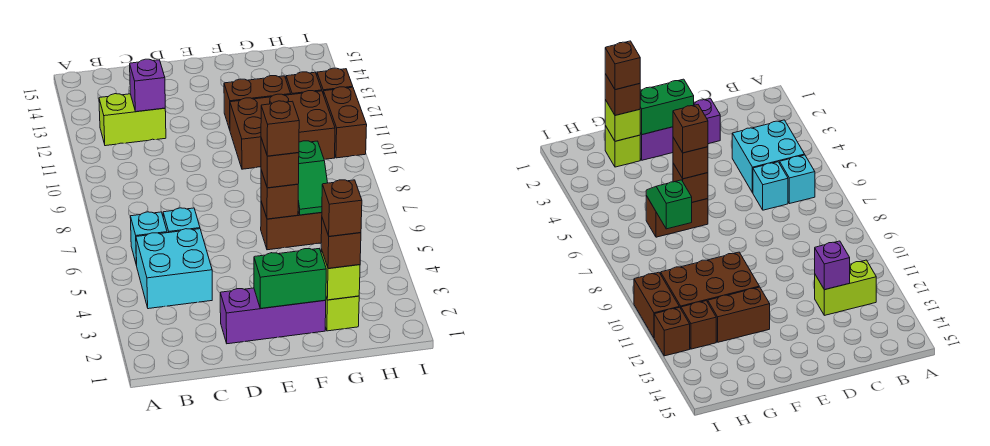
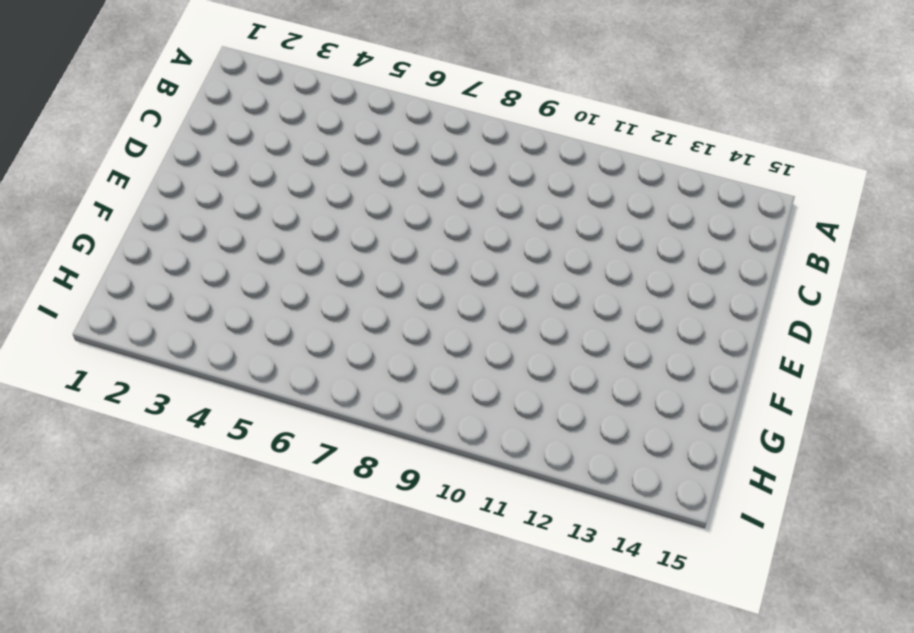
none -> cyan 2x2 brick [136,229,212,309]
none -> cyan 1x1 brick [130,212,167,266]
none -> lime 1x2 brick [99,94,166,146]

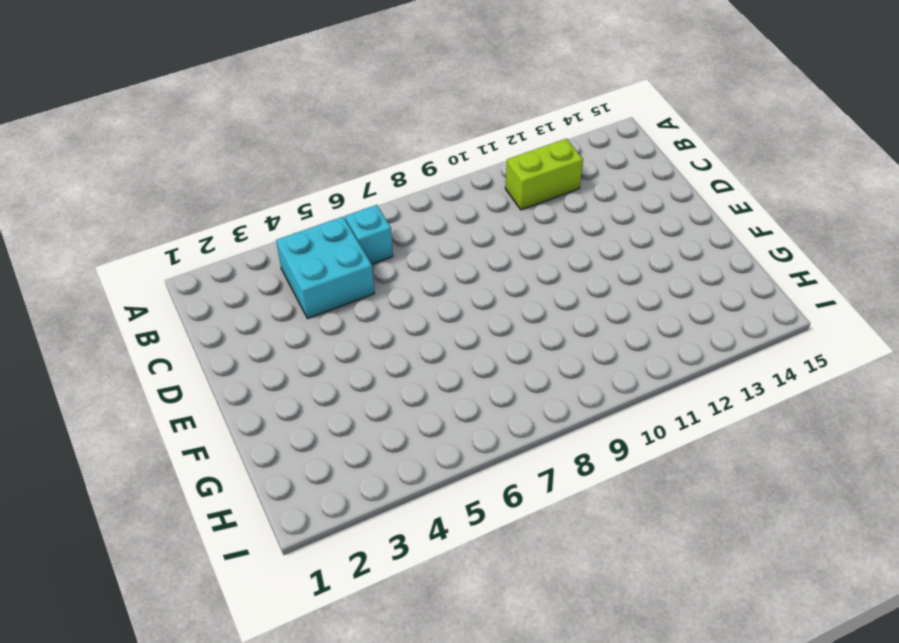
lime 1x2 brick [505,139,583,210] -> lime 1x2 brick turned to [99,94,166,146]
none -> cyan 1x1 brick [163,208,200,233]
none -> purple 1x3 brick [220,288,326,344]
none -> brown 1x2 brick [261,202,322,250]

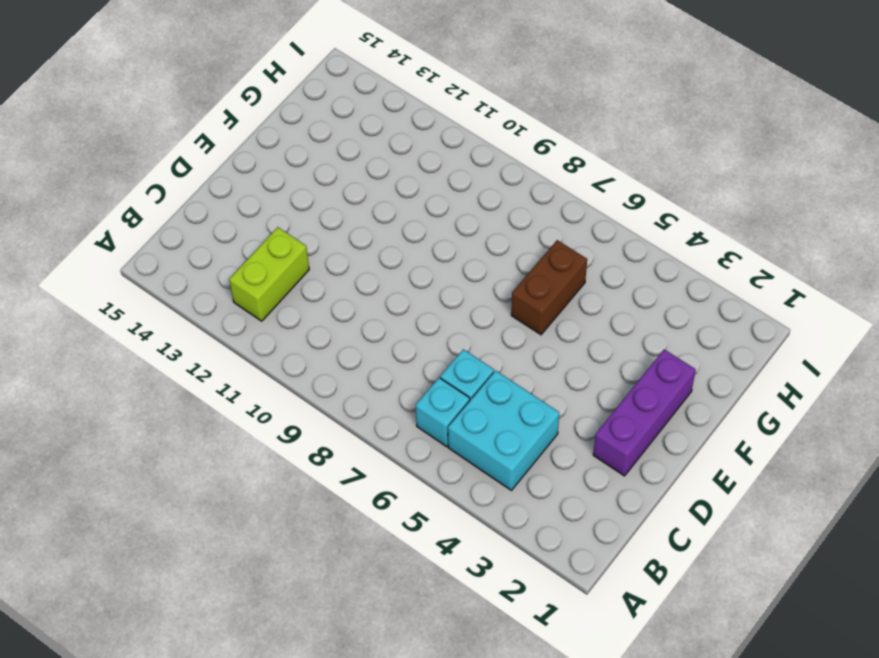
none -> brown 2x3 brick [230,91,335,169]
none -> brown 1x2 brick [224,76,291,130]
none -> lime 1x1 brick [325,296,359,331]

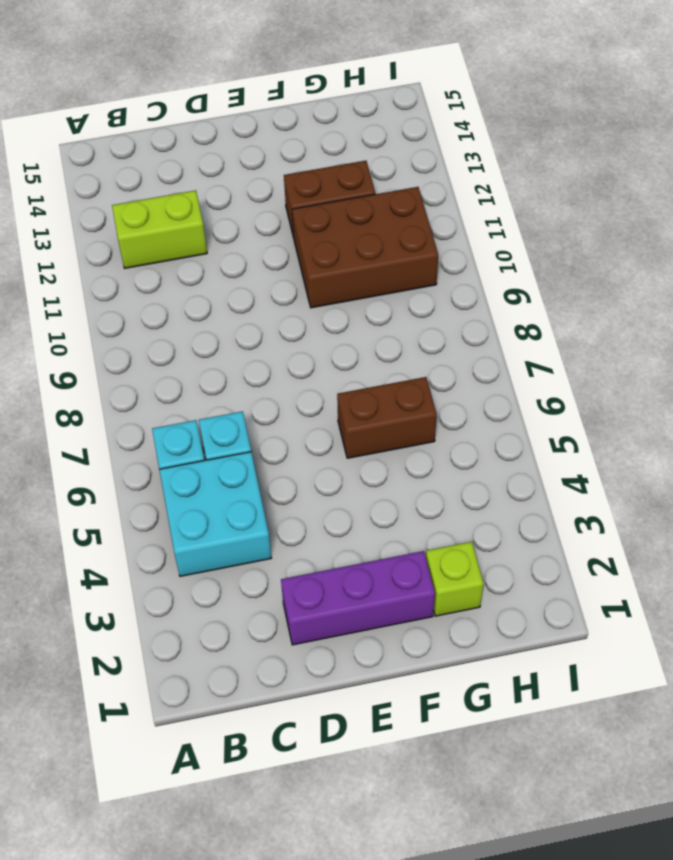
none -> brown 1x1 brick [286,72,322,95]
none -> brown 1x2 brick [324,87,367,158]
none -> brown 1x1 brick [317,68,353,95]

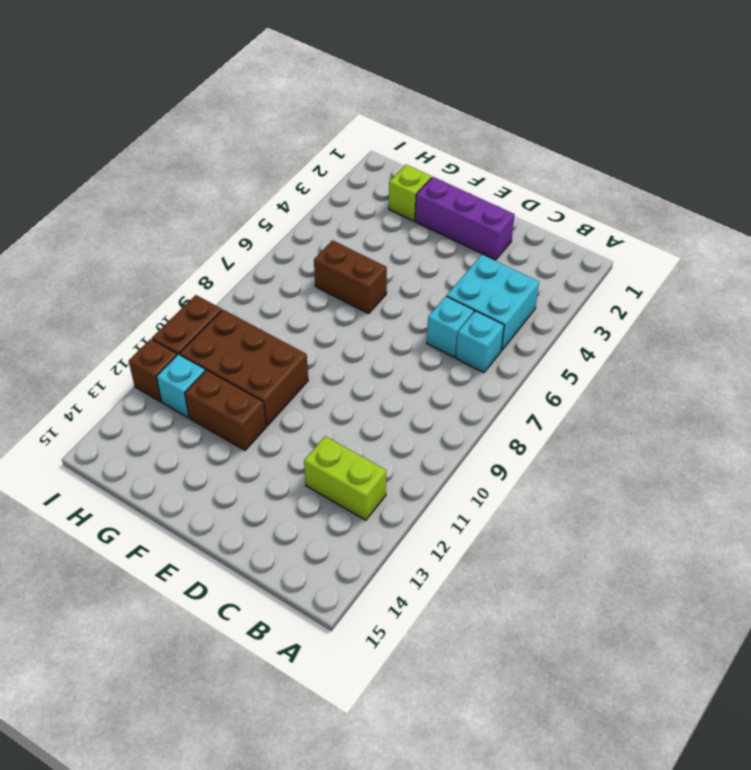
cyan 1x1 brick [157,354,205,418] -> brown 1x1 brick [286,72,322,95]
none -> purple 1x1 brick [130,59,165,112]
none -> green 1x2 brick [254,249,326,309]
none -> brown 1x1 brick [261,170,298,219]

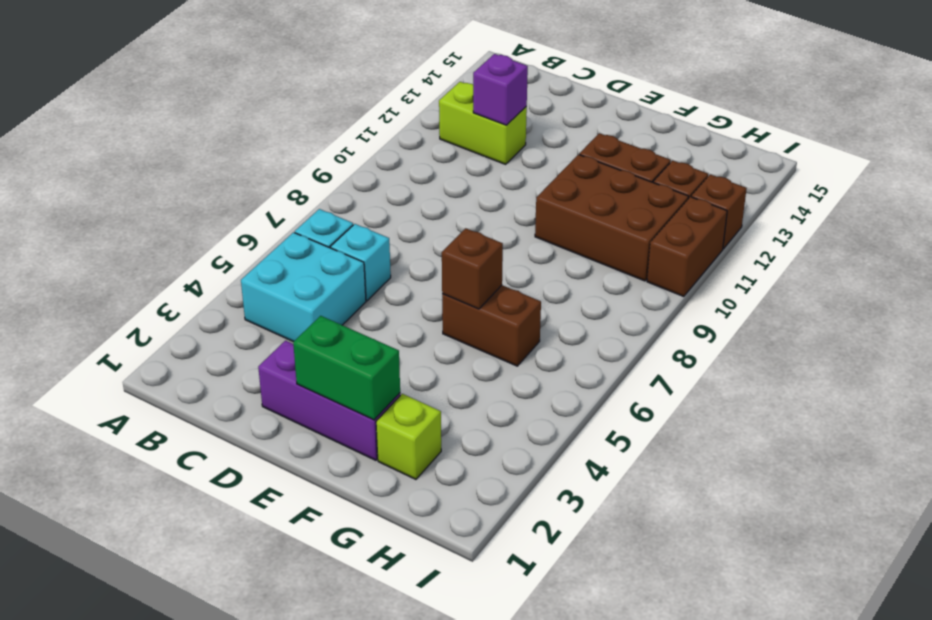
none -> lime 1x1 brick [321,249,360,300]
none -> green 1x2 slope [298,141,328,215]
none -> brown 1x1 brick [261,138,299,188]

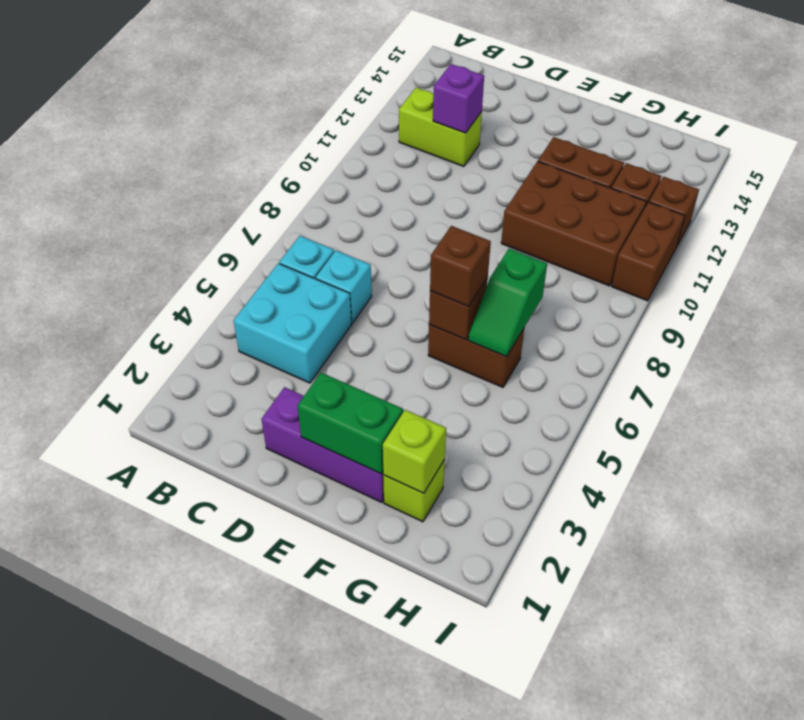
none -> brown 1x1 brick [321,218,361,268]
none -> brown 1x1 brick [261,101,299,156]
none -> brown 1x1 brick [322,180,362,236]

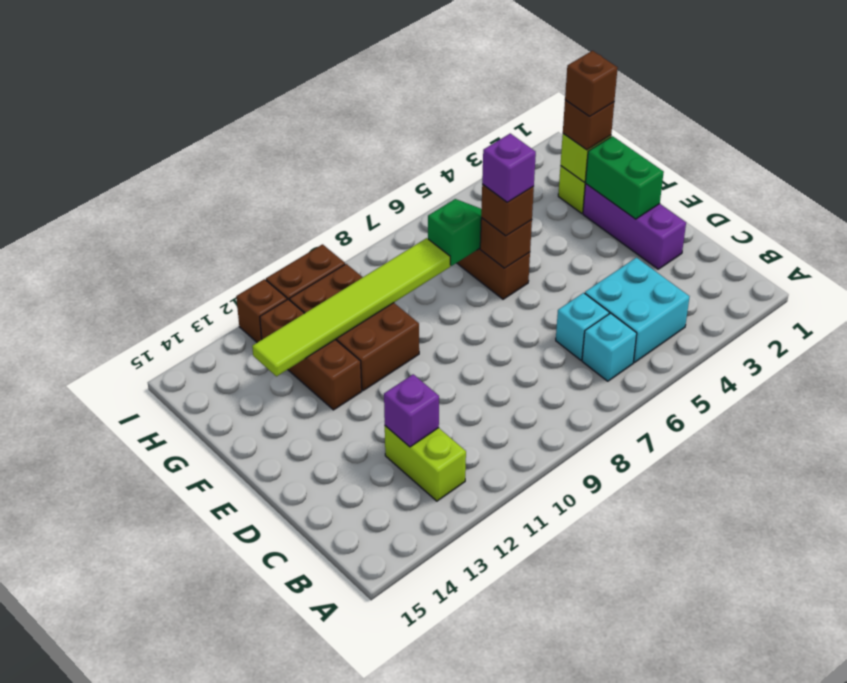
purple 1x1 brick [482,134,536,202] -> brown 1x1 brick [261,101,299,156]
lime 1x6 tile [252,238,450,376] -> none

